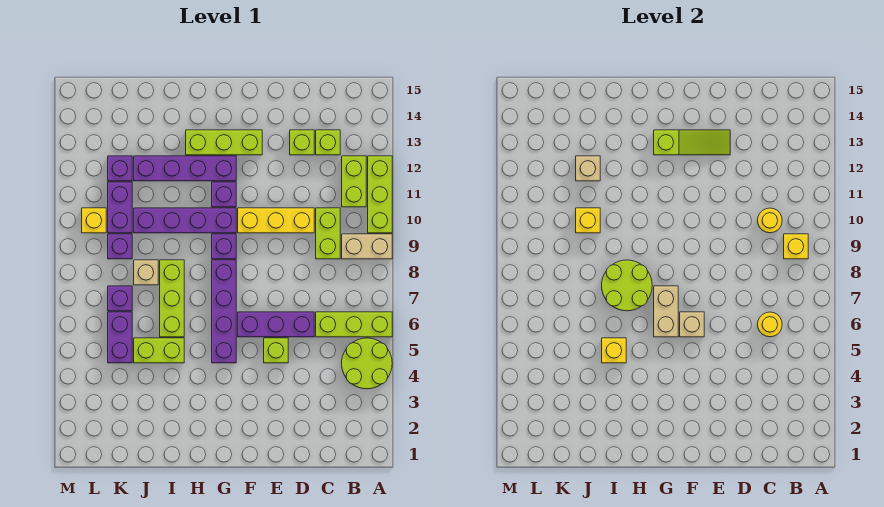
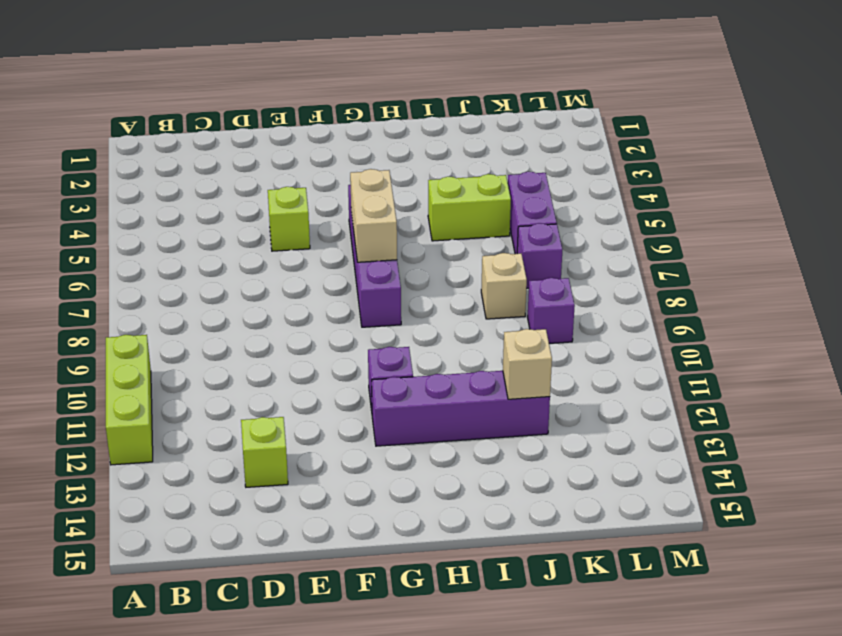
none -> lime 2x2 round brick [342,338,392,389]
none -> lime 1x3 brick [316,312,392,337]
none -> tan 1x2 brick [342,234,392,259]
none -> lime 1x2 brick [342,156,366,207]

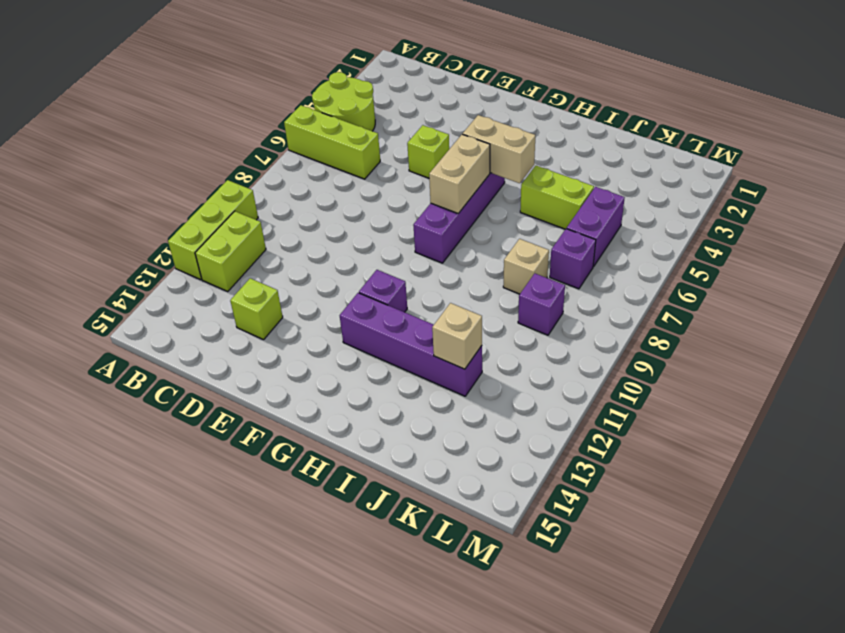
tan 1x2 brick [463,115,535,183] -> tan 1x2 brick moved to [342,234,392,259]
none -> lime 1x2 brick [316,208,340,259]
none -> lime 1x1 brick [316,130,340,155]
none -> purple 1x3 brick [238,312,314,337]
none -> yellow 1x3 brick [238,208,314,233]

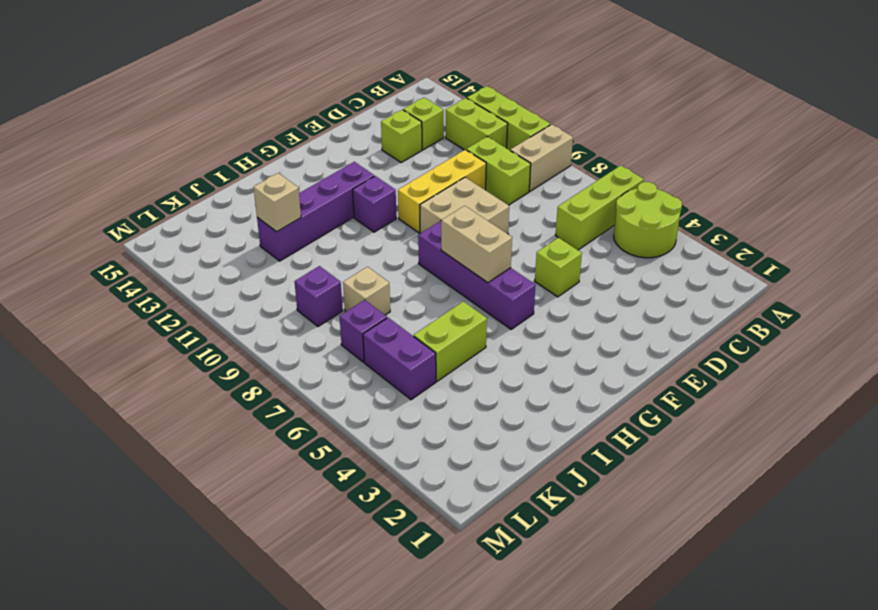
tan 2x2 brick [420,177,509,234] -> none
none -> purple 1x3 brick [238,312,314,337]
none -> lime 1x3 brick [186,130,262,155]
none -> purple 1x1 brick [212,234,236,259]
none -> purple 1x4 brick [134,208,236,233]

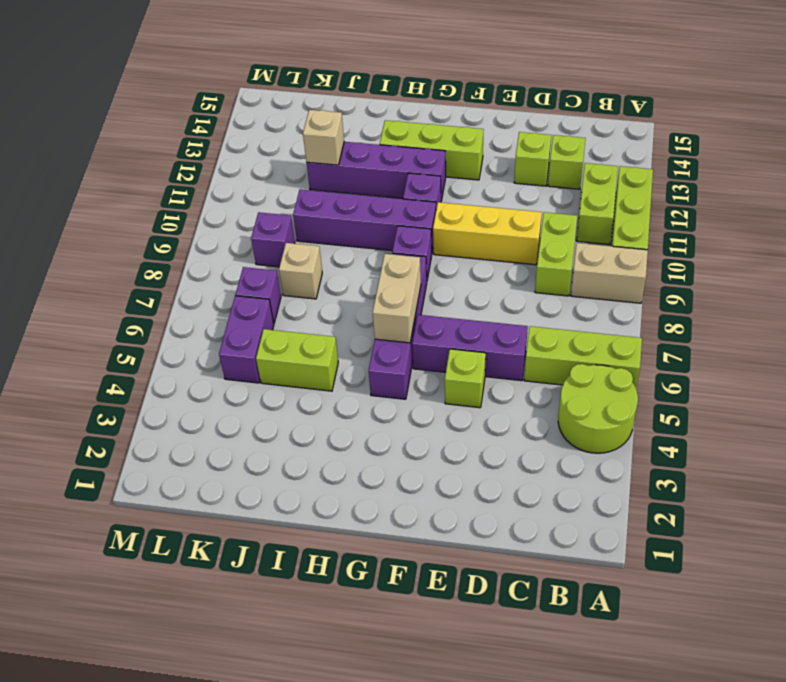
none -> lime 1x3 brick [160,260,184,337]
none -> purple 1x2 brick [108,182,132,233]
none -> purple 1x1 brick [108,156,132,181]
none -> yellow 1x1 brick [82,208,106,233]

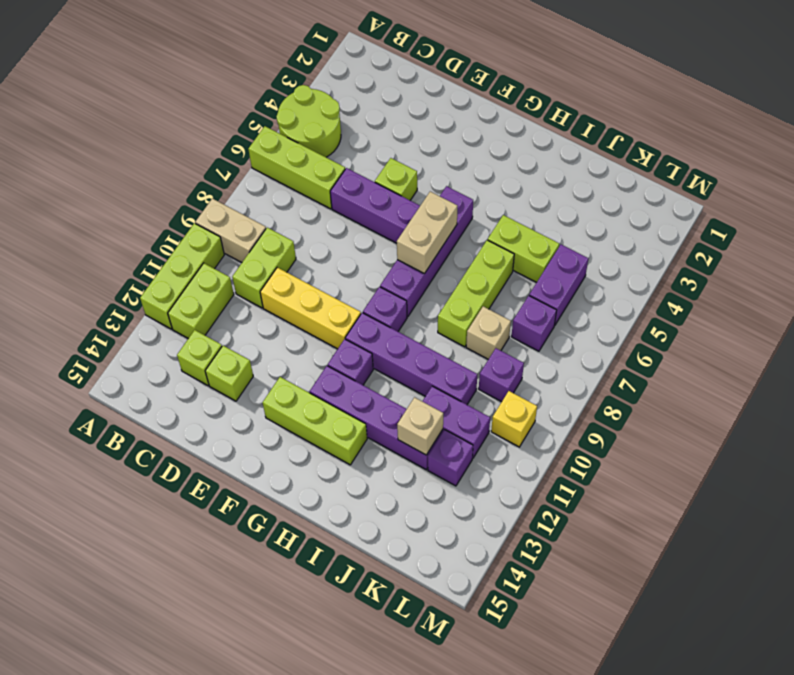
purple 1x2 brick [422,386,490,458] -> purple 1x2 brick turned to [108,182,132,233]
none -> yellow 1x1 brick [784,234,808,259]
none -> yellow 1x1 round brick [758,312,782,337]
none -> yellow 1x1 round brick [758,208,782,233]
none -> lime 1x3 slope [654,130,730,155]

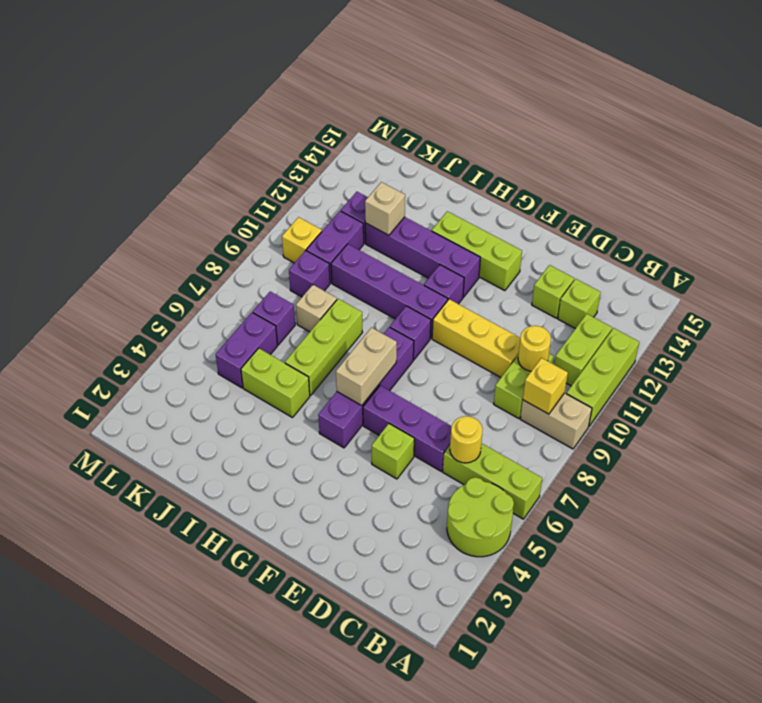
none -> lime 1x3 slope [654,130,730,155]
none -> tan 1x1 brick [680,312,704,337]
none -> lime 2x2 round brick [602,260,652,311]
none -> yellow 1x1 brick [602,338,626,363]

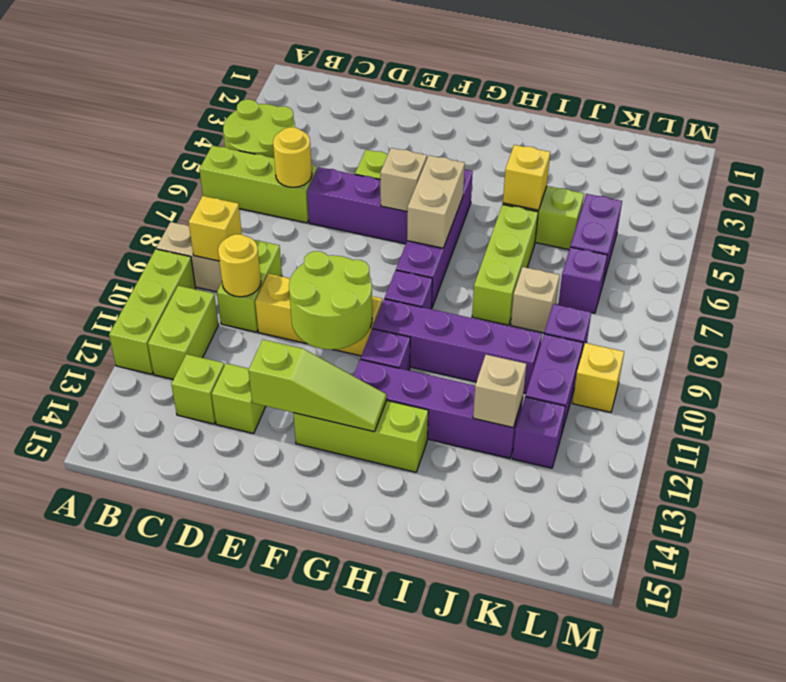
lime 2x2 round brick [289,251,372,350] -> lime 2x2 round brick moved to [602,260,652,311]
lime 1x3 slope [248,339,387,432] -> lime 1x3 slope turned to [654,130,730,155]
none -> yellow 1x1 brick [576,208,600,233]

